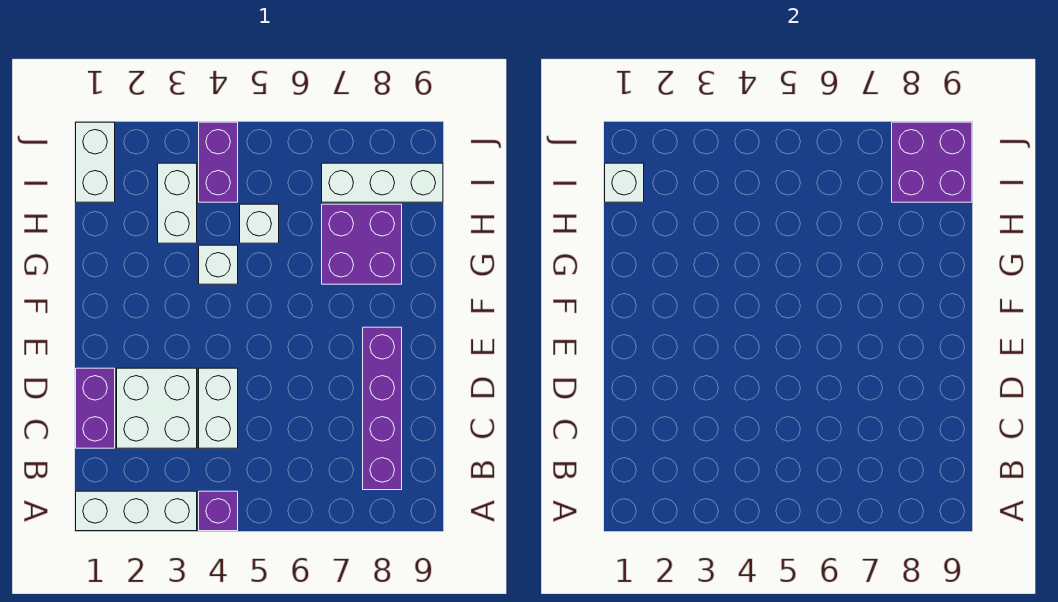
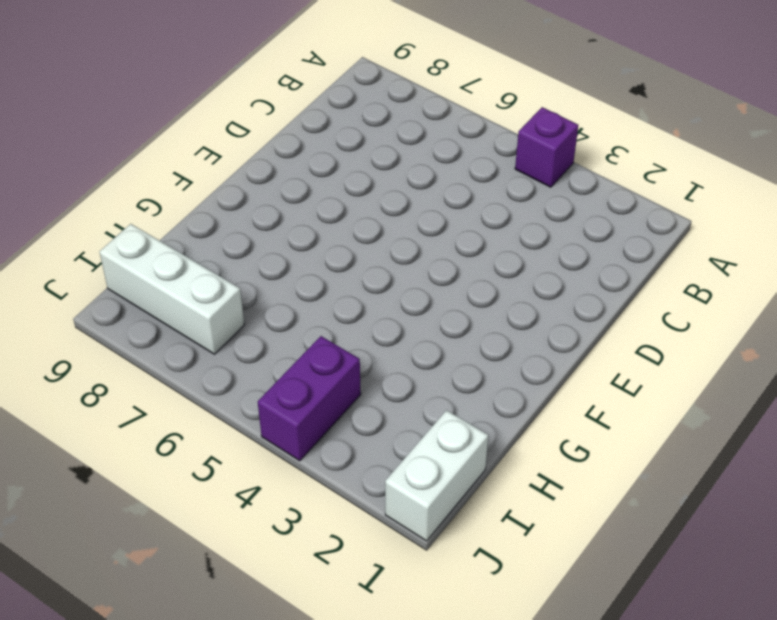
none -> white 1x3 brick [76,491,197,531]
none -> purple 1x4 brick [363,327,402,490]
none -> purple 1x2 brick [76,368,115,448]

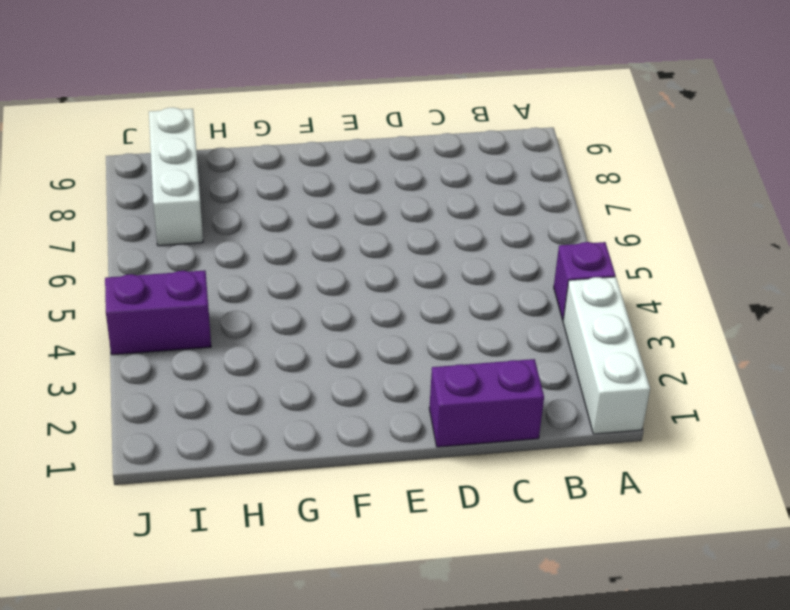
none -> purple 1x4 brick [363,327,402,490]
none -> white 2x2 brick [117,368,197,448]
none -> white 1x2 brick [199,368,238,448]

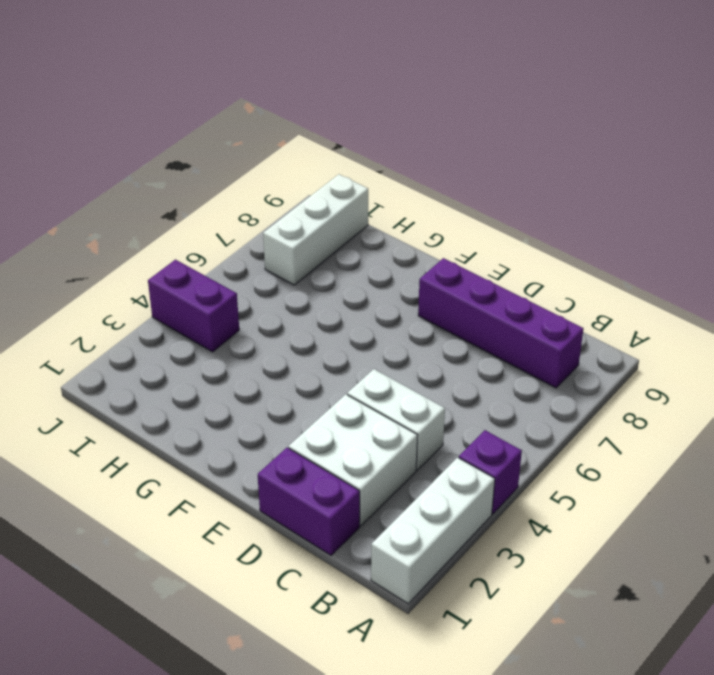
none -> white 1x1 brick [199,245,238,284]
none -> purple 2x2 brick [322,204,402,284]
none -> white 1x2 brick [158,163,197,243]

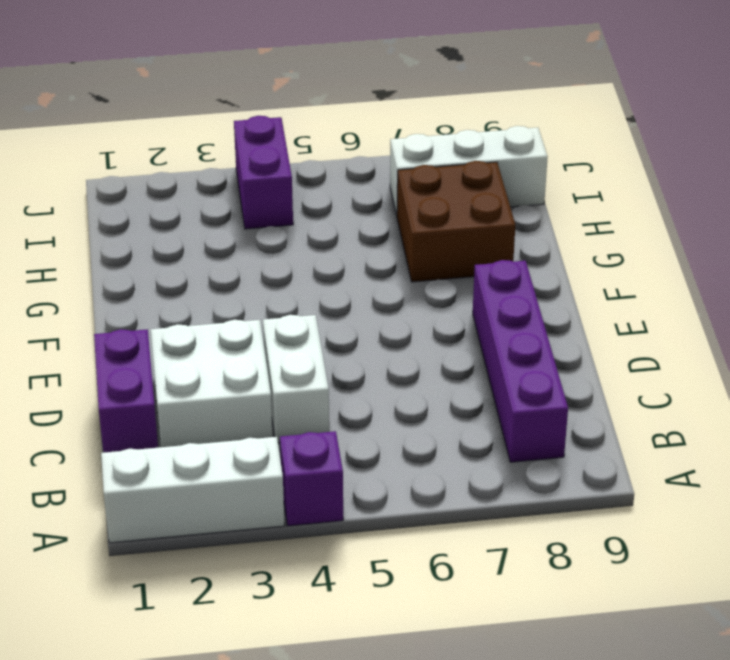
brown 2x2 brick [397,161,515,282] -> purple 2x2 brick [322,204,402,284]
none -> white 1x1 brick [199,245,238,284]
none -> white 1x2 brick [158,163,197,243]
none -> white 1x1 brick [240,204,279,243]

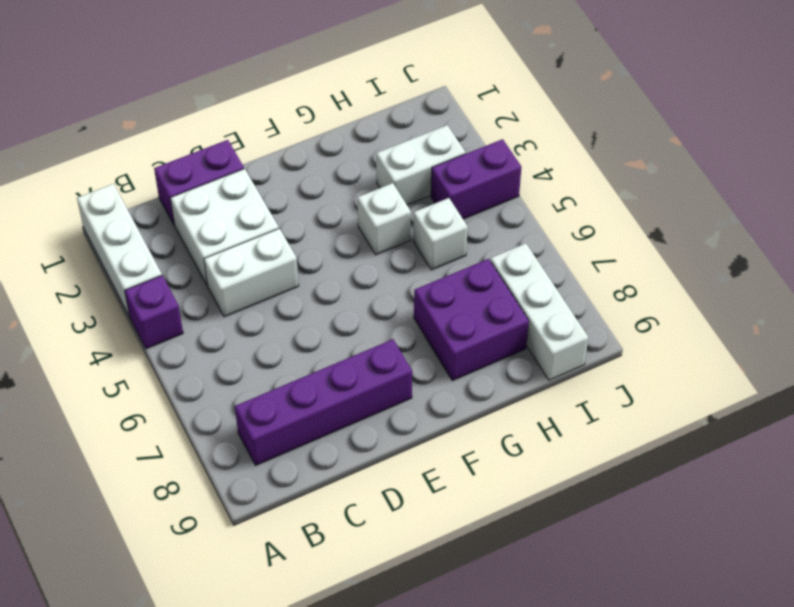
none -> white 1x2 brick [76,122,115,202]
none -> white 1x1 brick [605,163,644,202]
none -> purple 2x2 brick [892,122,972,202]

